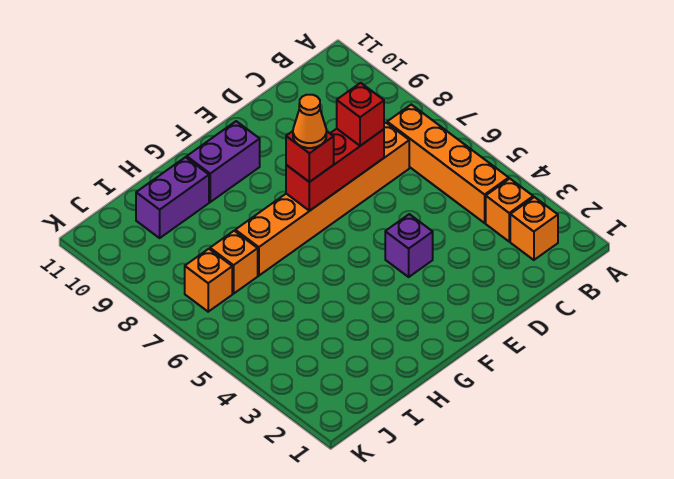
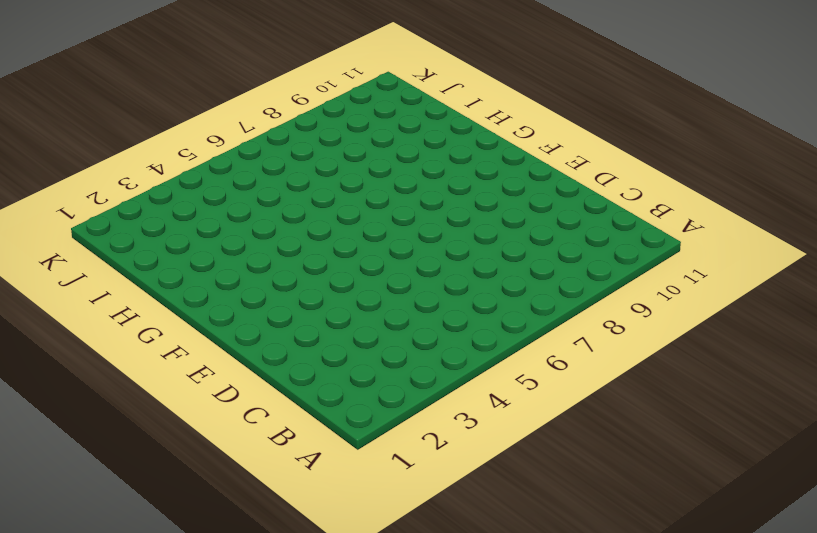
none -> orange 1x1 brick [510,197,558,260]
none -> orange 1x1 brick [486,179,533,241]
none -> orange 1x4 brick [387,105,509,223]

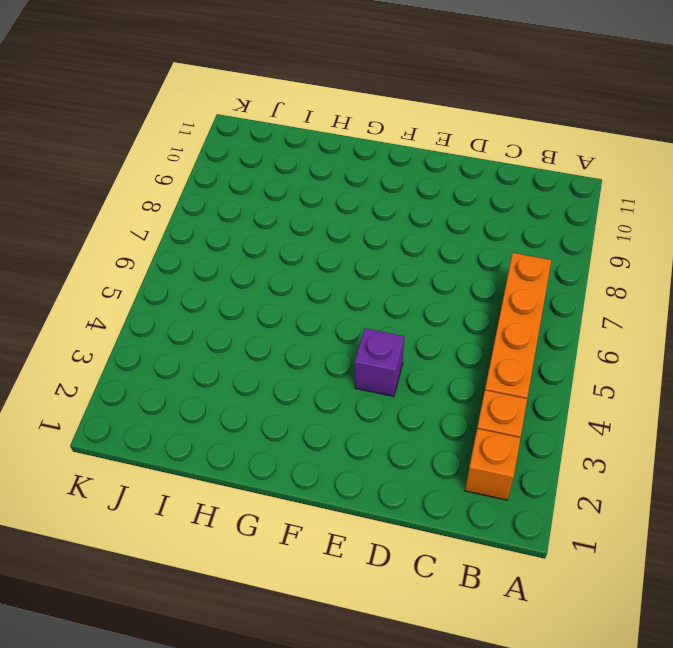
none -> orange 1x6 brick [235,123,409,276]
none -> purple 1x2 brick [187,121,260,202]
none -> purple 1x2 brick [136,157,209,238]

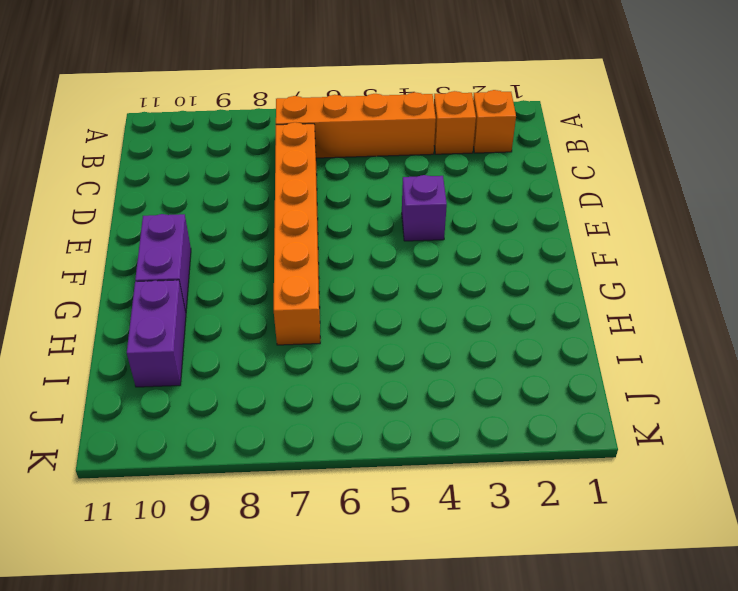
none -> orange 1x1 brick [210,231,258,294]
none -> orange 1x1 brick [185,249,232,312]
none -> red 1x3 brick [286,129,384,211]

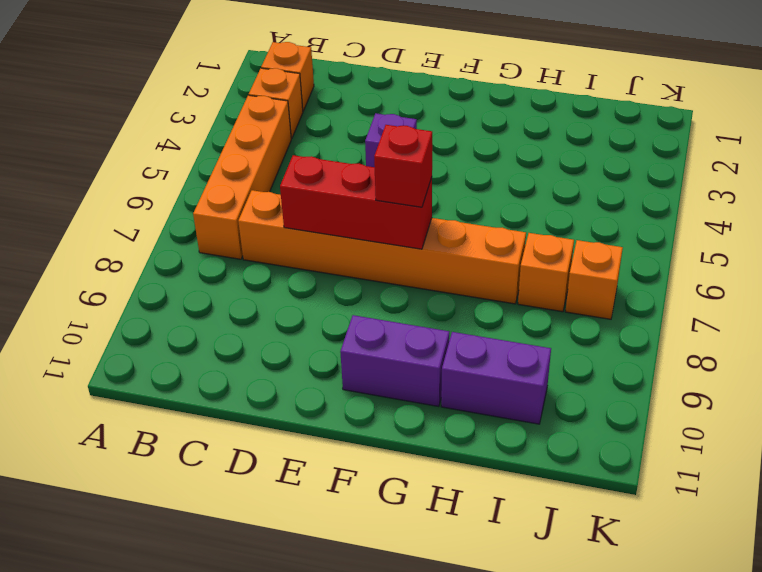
none -> red 1x1 brick [337,83,384,146]
none -> orange 1x1 cone [293,95,326,148]

